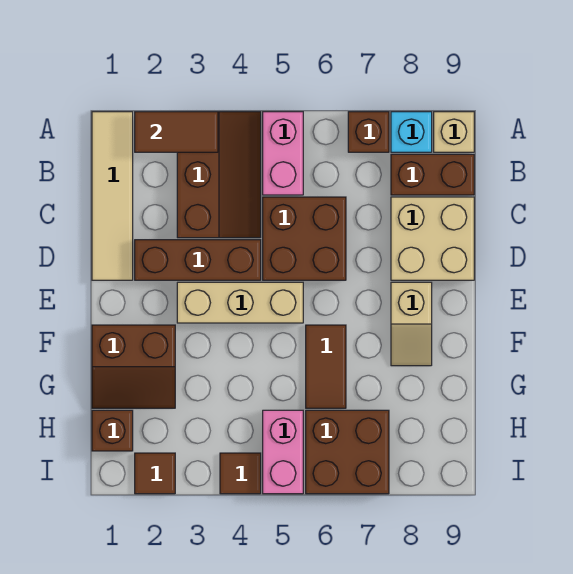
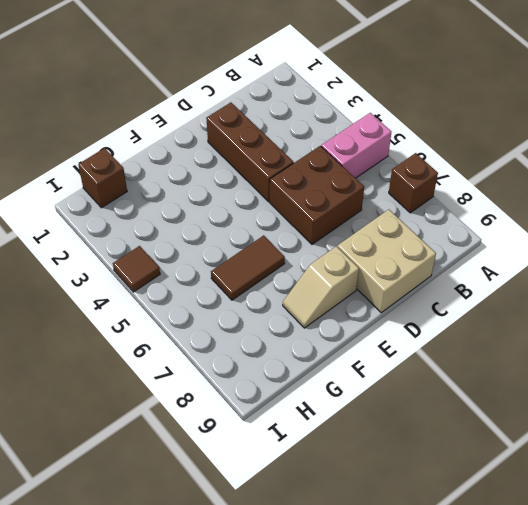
none -> tan 1x4 tile [92,112,133,280]
none -> brown 2x3 slope [177,112,261,238]
none -> cyan 1x1 brick [391,112,432,152]

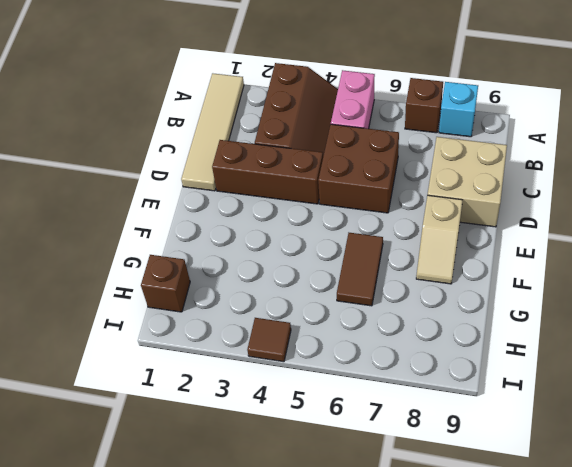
none -> tan 1x1 brick [434,112,474,152]
none -> brown 1x2 brick [391,154,474,195]
none -> tan 1x3 brick [177,282,303,323]

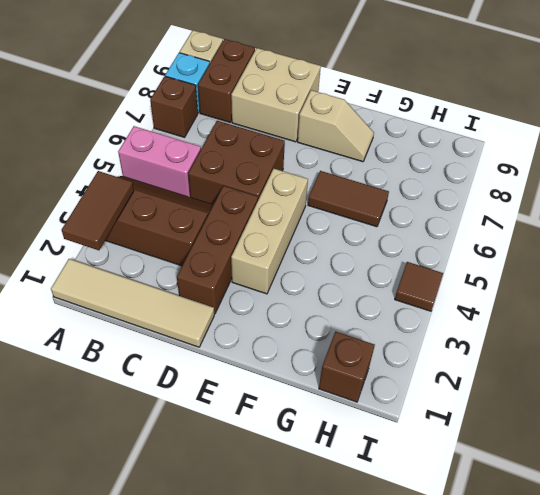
none -> brown 2x2 slope [92,325,175,408]
none -> pink 1x2 brick [263,410,303,494]
none -> brown 2x2 brick [306,410,389,494]

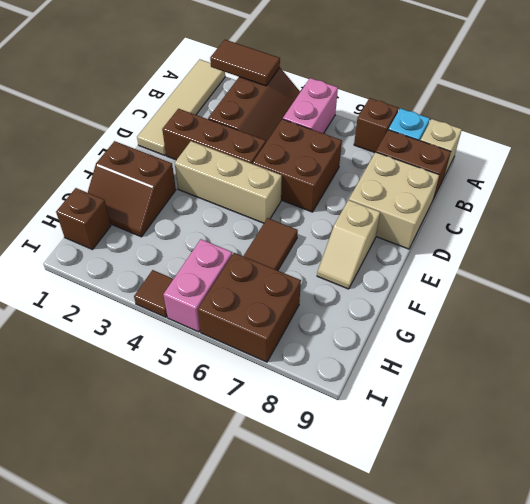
none -> brown 1x1 tile [135,453,175,494]

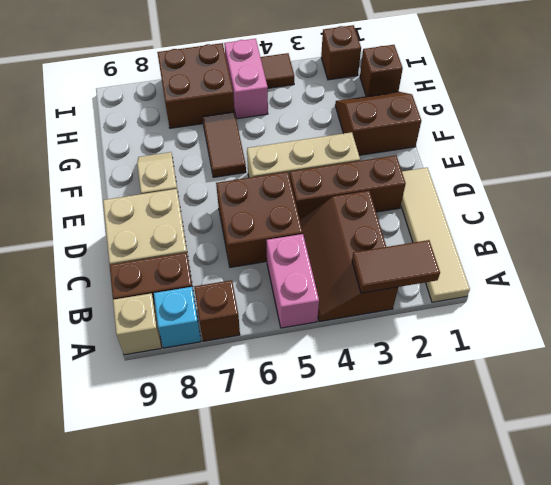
brown 1x1 brick [321,25,361,80] -> brown 1x1 tile [135,453,175,494]

